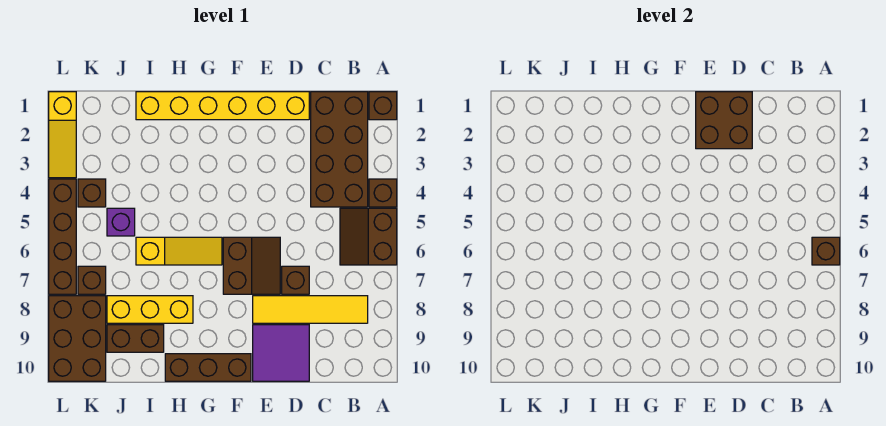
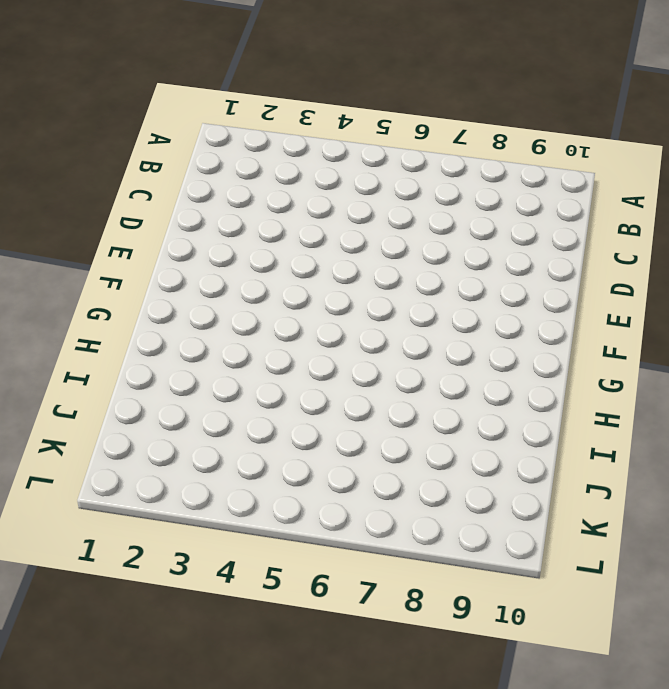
none -> brown 1x1 brick [369,92,397,120]
none -> brown 1x1 brick [369,179,397,207]
none -> brown 2x2 slope [340,208,397,265]

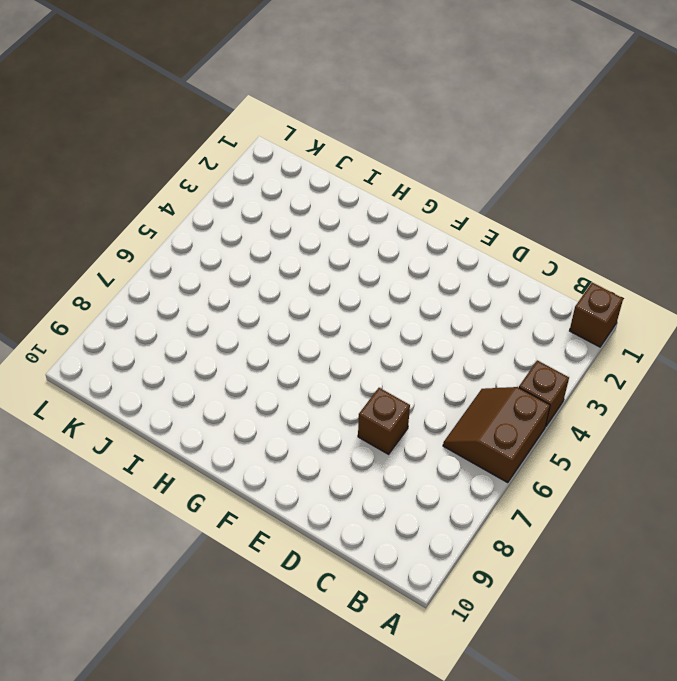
none -> brown 2x4 brick [311,92,368,207]
none -> yellow 1x4 tile [253,296,368,323]
none -> yellow 1x6 brick [136,92,309,120]

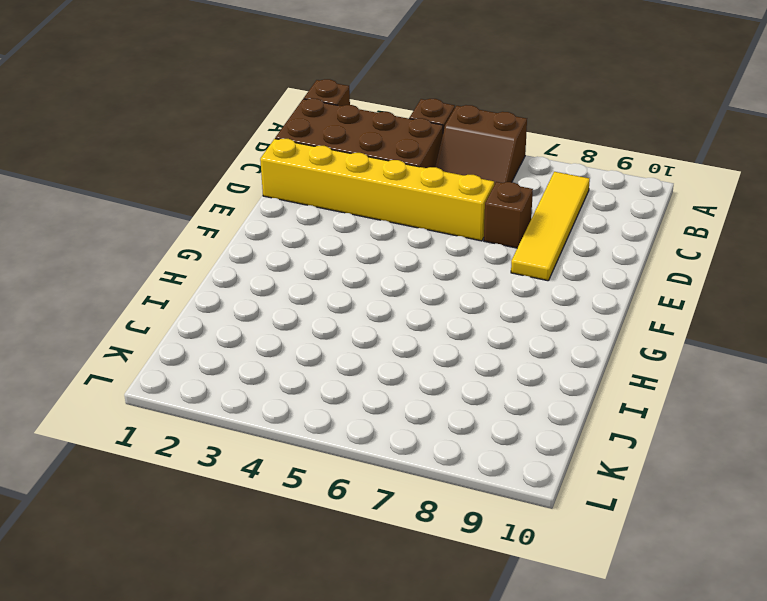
yellow 1x6 brick [260,139,494,241] -> yellow 1x6 brick turned to [136,92,309,120]
none -> purple 2x2 tile [253,325,309,381]
none -> brown 2x2 slope [223,237,280,294]
none -> brown 1x3 brick [165,354,251,381]

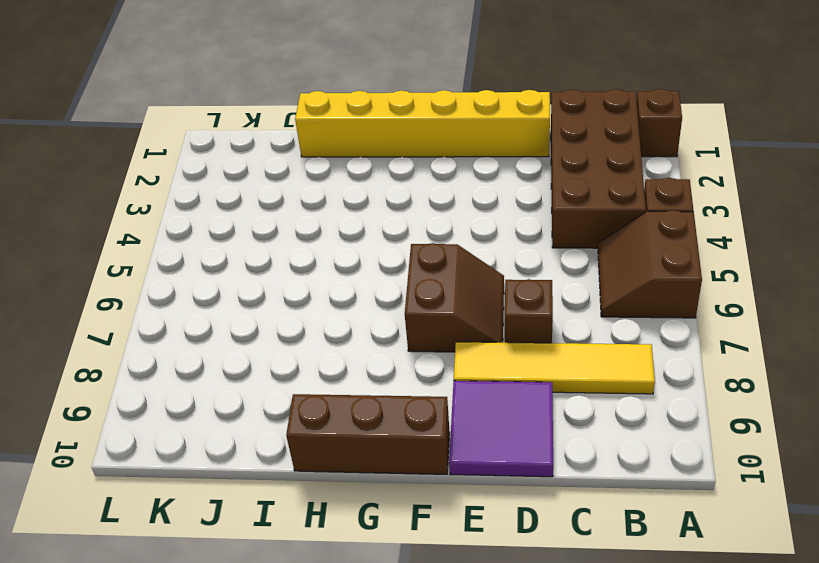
none -> yellow 1x3 slope [136,237,222,265]
none -> yellow 1x3 brick [107,296,193,323]
none -> brown 1x2 brick [107,325,164,352]

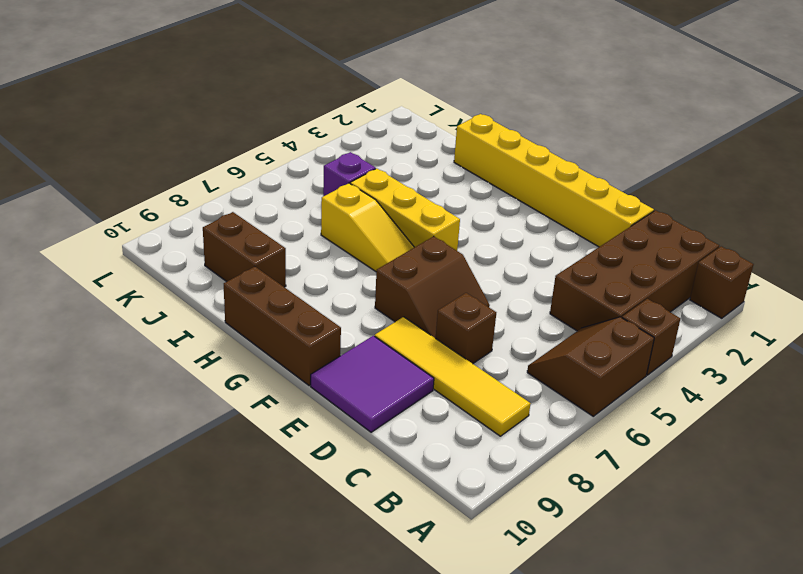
yellow 1x3 brick [350,169,460,251] -> yellow 1x3 brick moved to [107,296,193,323]
none -> brown 1x1 brick [78,179,106,207]
none -> brown 1x1 brick [78,266,106,294]
none -> brown 2x3 brick [49,296,106,381]

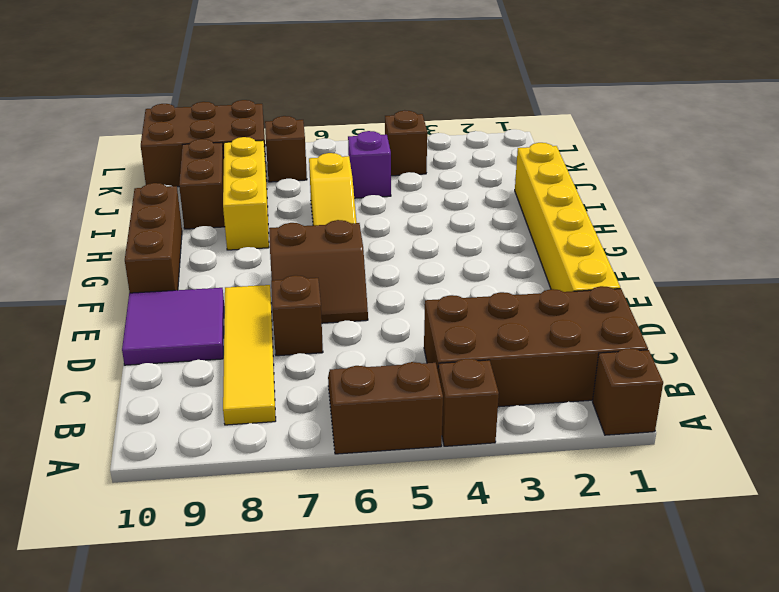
none -> yellow 1x3 slope [49,92,76,178]
none -> brown 1x4 brick [49,179,76,294]
none -> brown 1x1 brick [812,237,840,265]

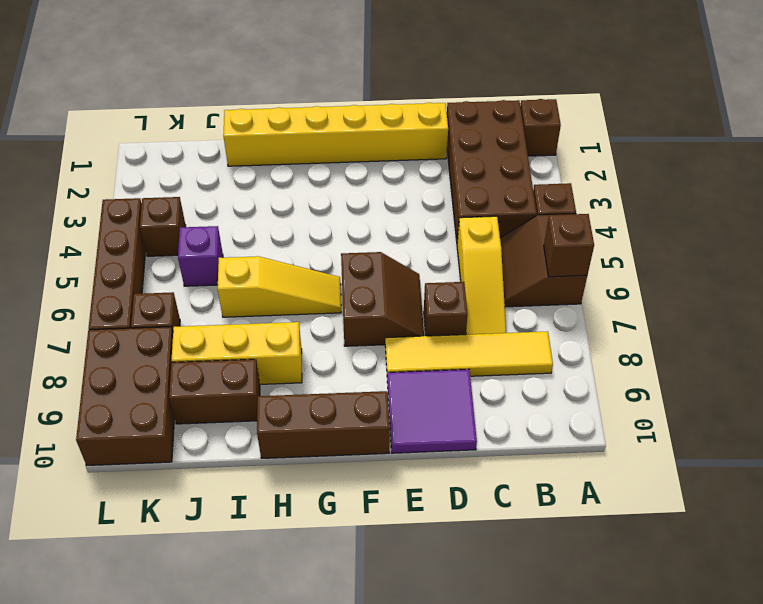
yellow 1x3 slope [457,216,506,335] -> yellow 1x3 slope moved to [49,92,76,178]
none -> brown 2x2 brick [696,92,752,149]

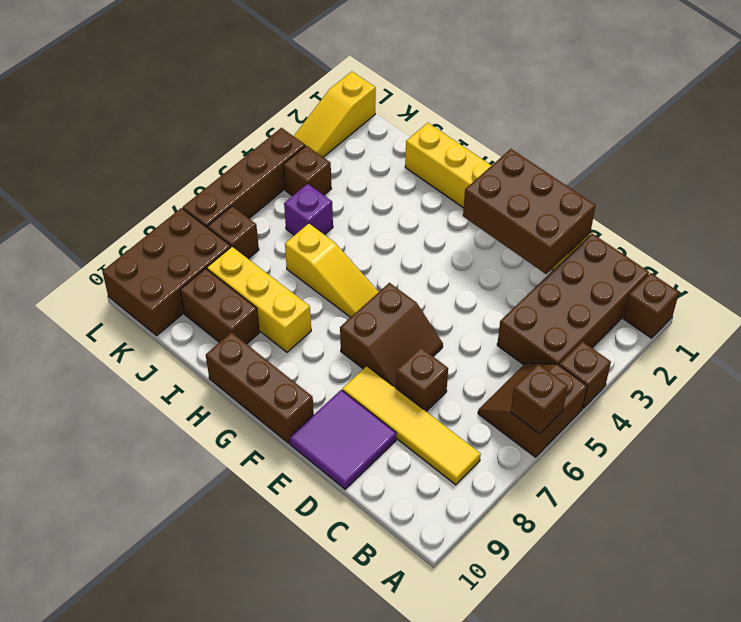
brown 2x3 brick [463,149,596,274] -> brown 2x2 brick [696,92,752,149]

